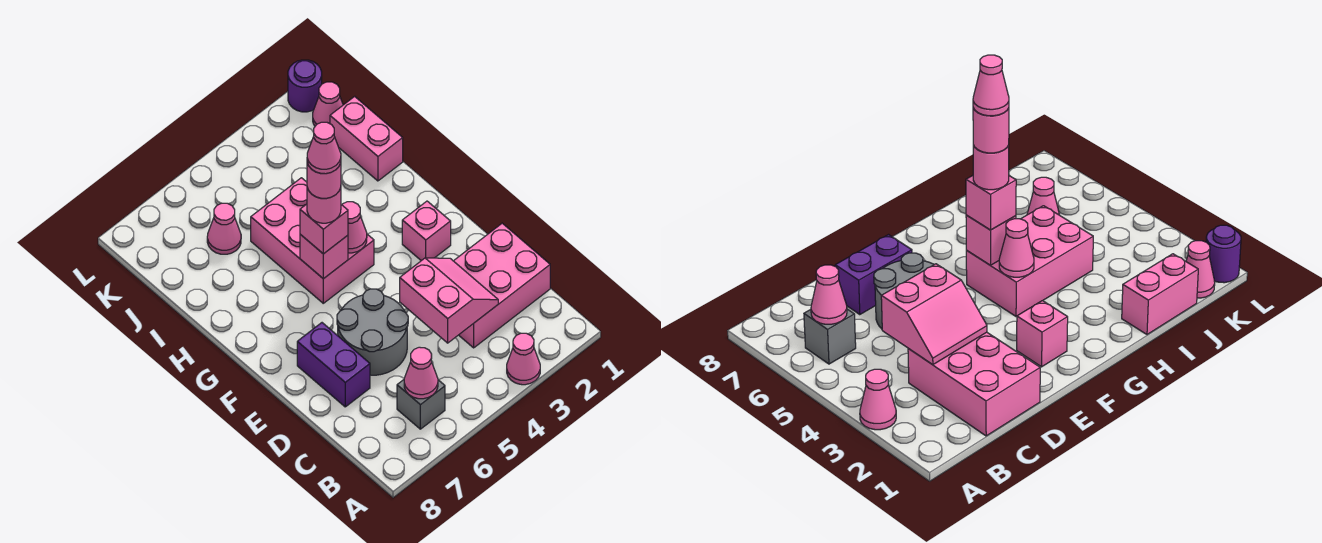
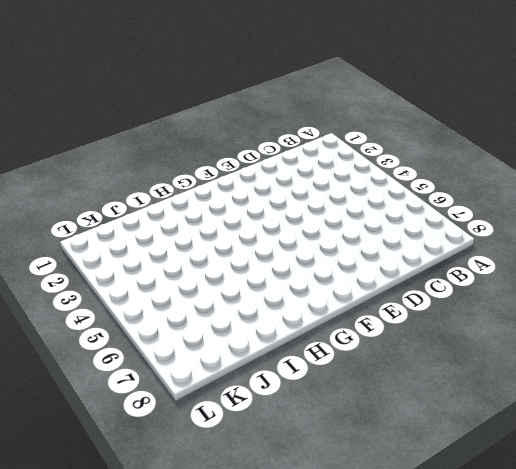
none -> pink 1x1 cone [507,333,540,385]
none -> grey 1x1 brick [397,380,445,429]
none -> pink 2x3 brick [454,223,550,348]

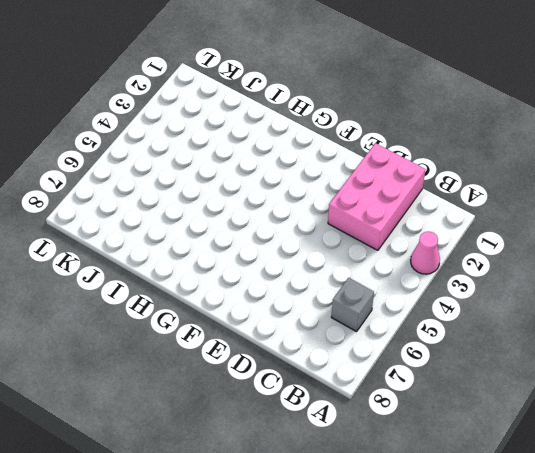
none -> grey 2x2 round brick [337,289,408,375]
none -> purple 1x2 brick [297,323,370,407]
none -> pink 1x1 brick [402,201,451,261]

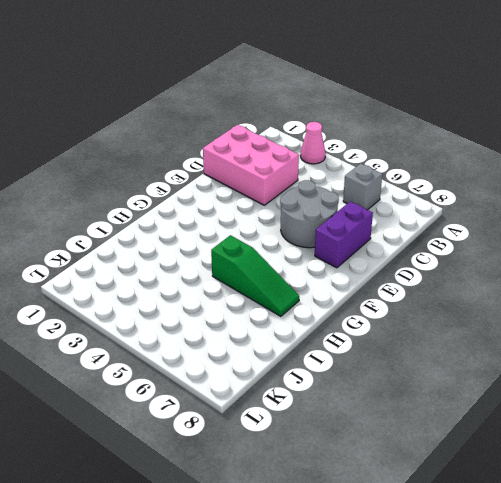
green 1x3 slope [211,235,299,316] -> pink 2x3 brick [251,178,374,303]
none -> pink 1x1 brick [402,201,451,261]
none -> pink 1x2 brick [330,96,403,181]
none -> pink 1x1 cone [207,203,241,254]

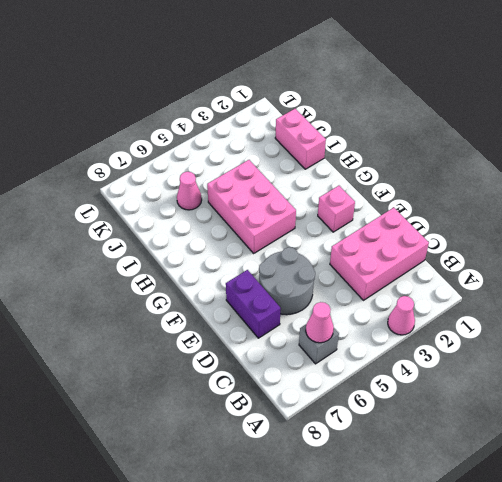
none -> pink 1x1 cone [313,82,343,126]
none -> purple 1x1 round brick [288,60,322,112]
none -> pink 2x2 slope [400,258,498,343]

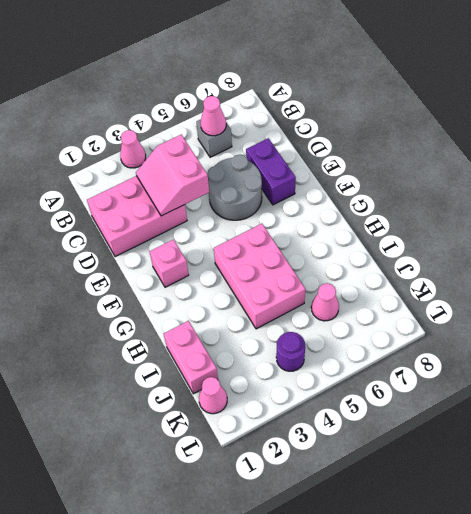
purple 1x1 round brick [276,332,305,371] -> purple 1x1 round brick moved to [288,60,322,112]
none -> pink 1x1 cone [342,202,367,253]
none -> pink 1x1 brick [300,234,348,279]
none -> pink 1x1 brick [300,204,348,254]

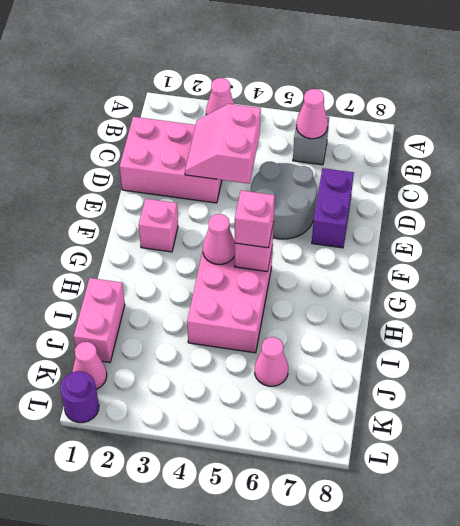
none -> pink 1x1 round brick [307,188,341,223]
none -> pink 1x1 round brick [307,163,341,198]
none -> pink 1x1 cone [307,122,341,174]

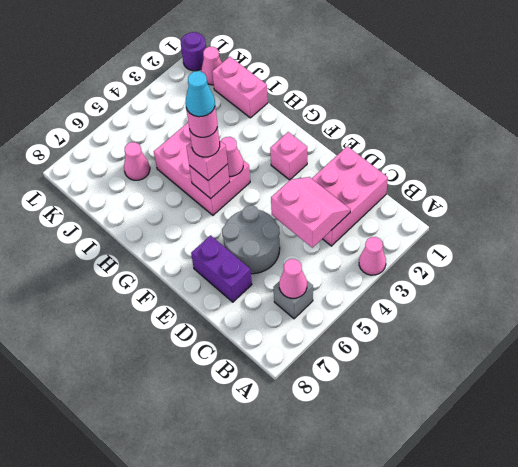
cyan 1x1 cone [186,71,215,117] -> pink 1x1 cone [307,122,341,174]

